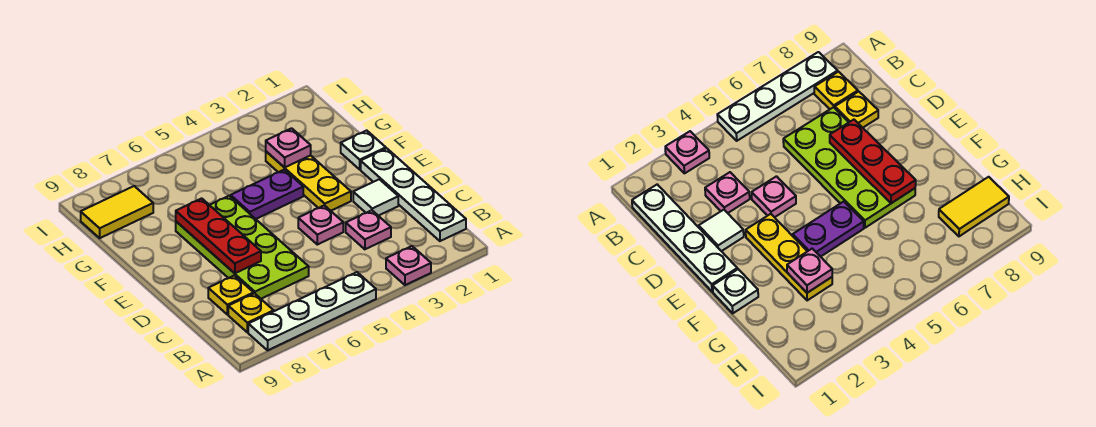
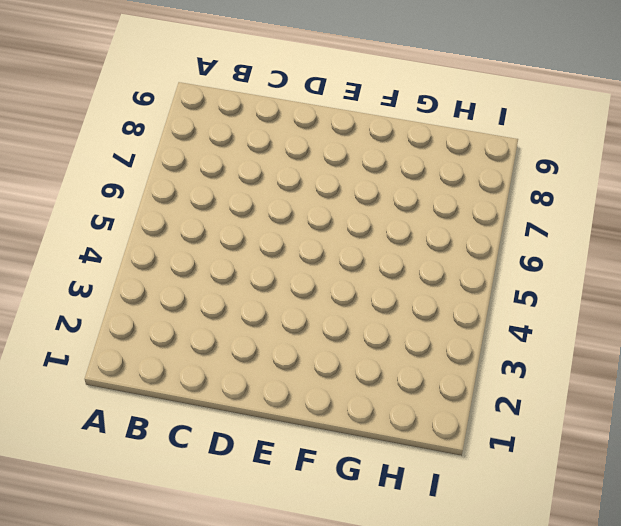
none -> pink 1x1 plate [386,246,431,285]
none -> white 1x4 plate [248,272,376,350]
none -> white 1x4 plate [361,148,466,241]

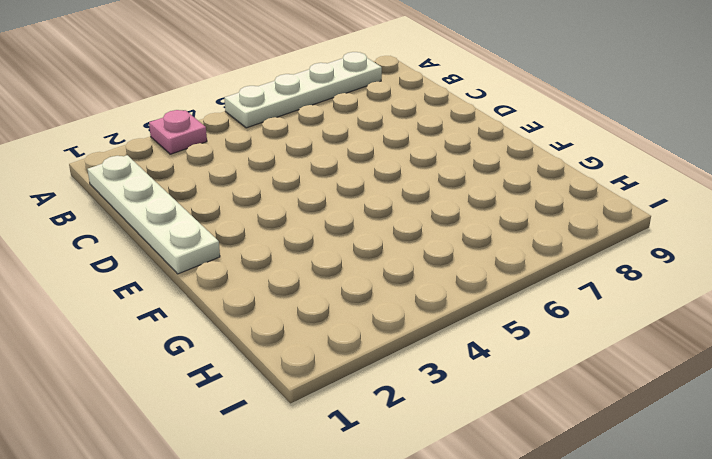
none -> yellow 1x1 plate [228,293,274,333]
none -> pink 1x1 plate [346,210,391,249]
none -> lime 2x4 plate [176,196,309,299]

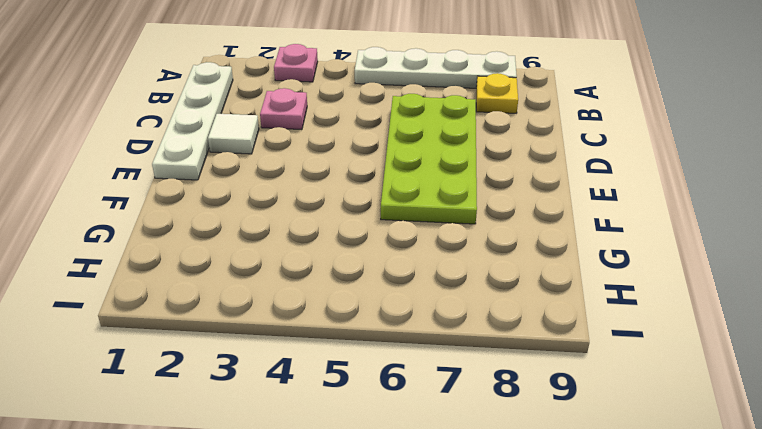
none -> yellow 1x1 plate [208,276,254,315]
none -> pink 1x1 plate [298,205,343,245]
none -> yellow 1x3 plate [266,152,351,211]

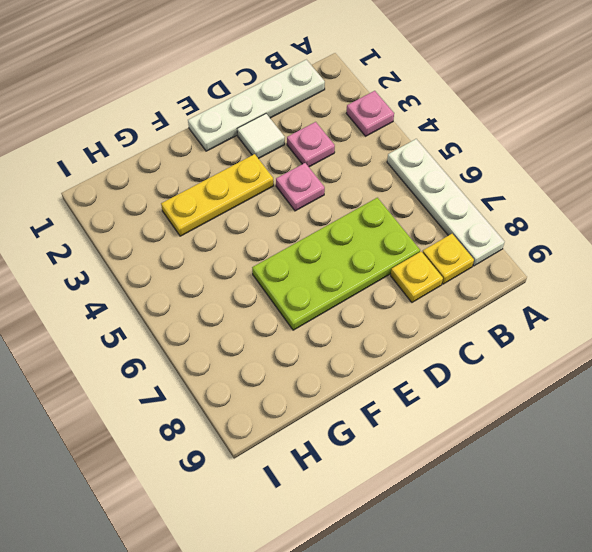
none -> white 1x1 plate [341,130,386,169]
none -> purple 1x2 plate [231,170,303,219]
none -> yellow 1x2 tile [81,186,153,238]

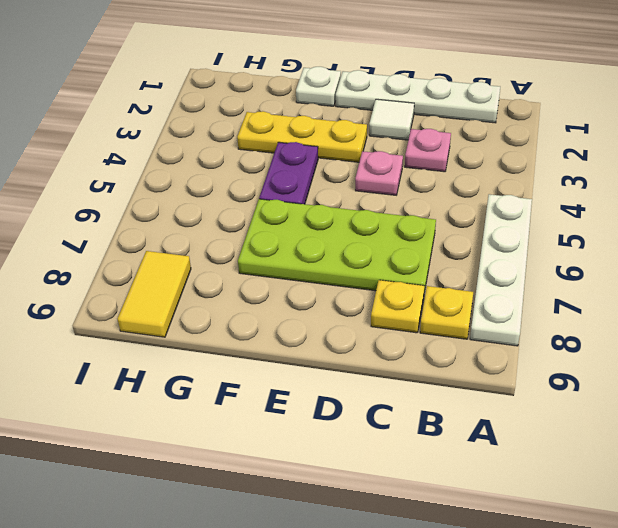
none -> pink 1x1 plate [386,246,431,285]
none -> red 1x3 plate [176,198,261,273]
none -> pink 1x1 plate [266,128,311,168]

